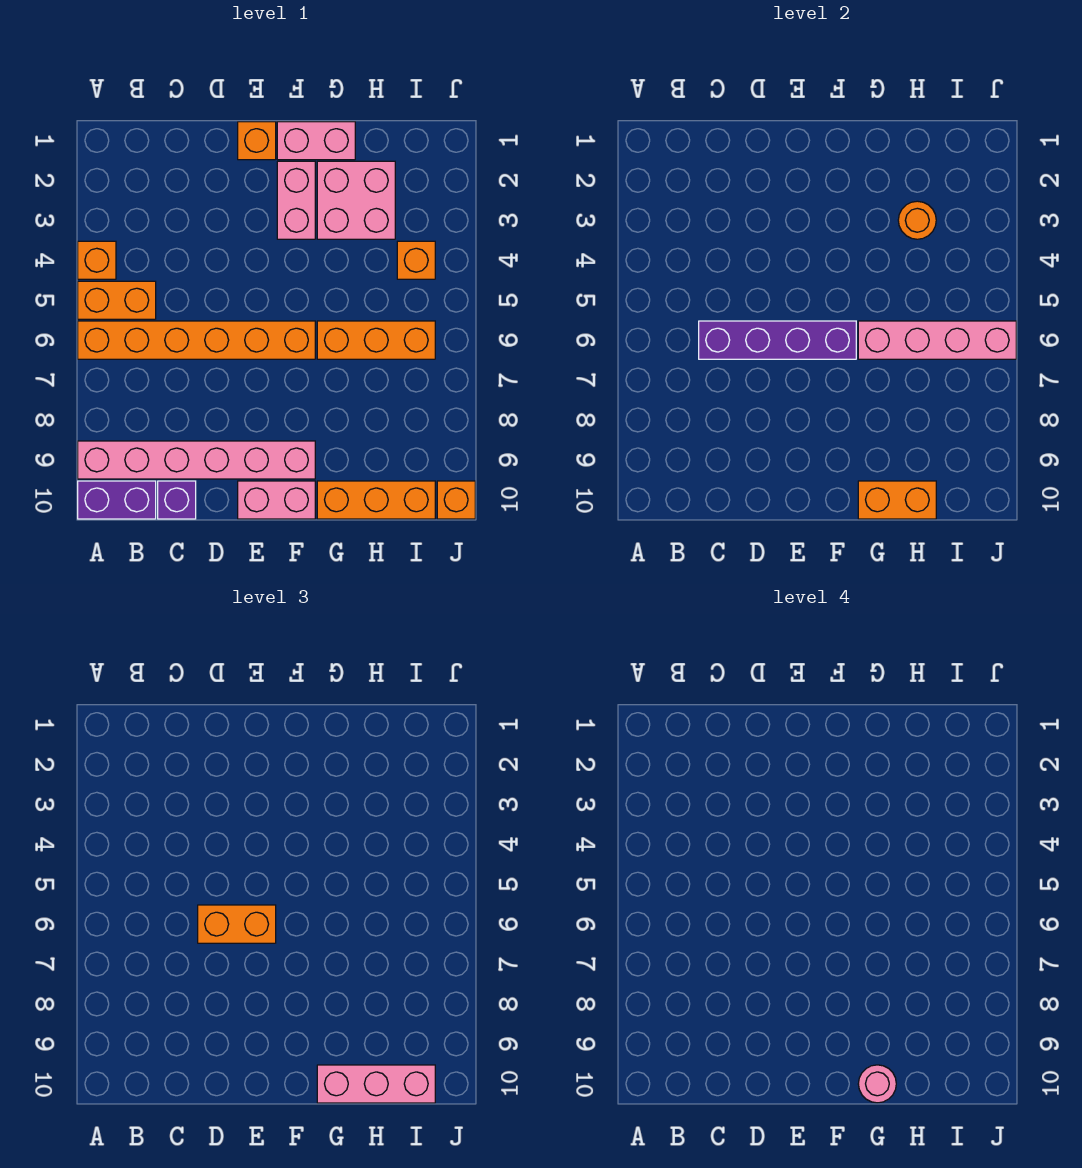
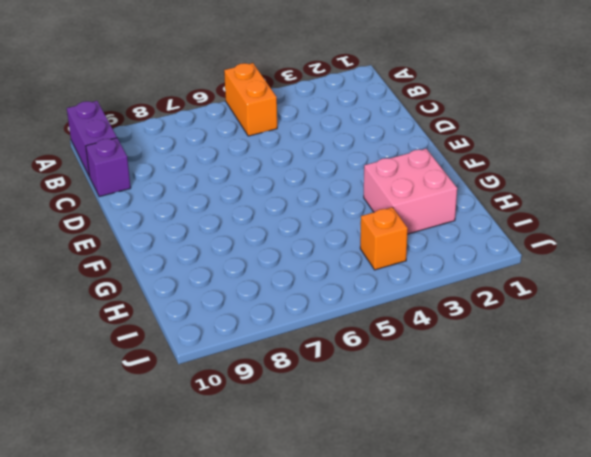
none -> orange 1x1 brick [78,241,116,279]
none -> orange 1x6 brick [78,321,315,359]
none -> pink 1x6 brick [78,441,315,479]

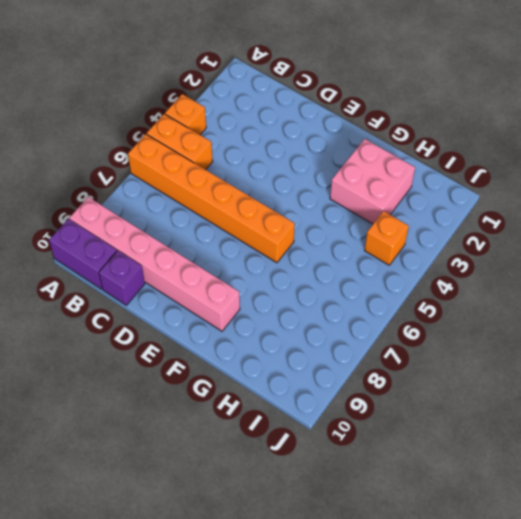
none -> orange 1x1 brick [238,122,276,160]
none -> pink 1x2 brick [238,481,315,519]
none -> pink 1x2 brick [277,122,355,160]

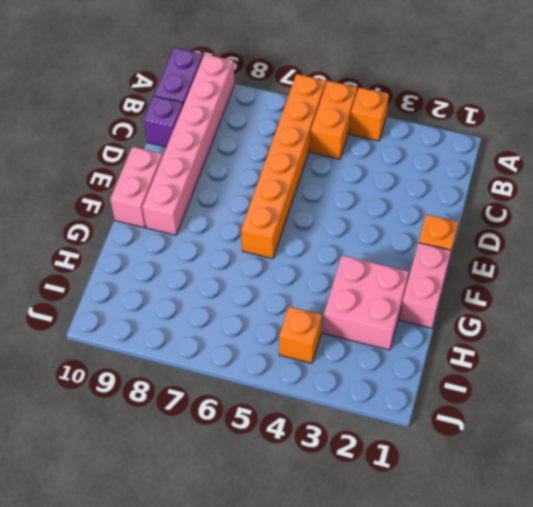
none -> pink 1x2 brick [277,161,315,239]
none -> orange 1x3 brick [317,321,435,359]
none -> orange 1x3 brick [317,481,435,519]

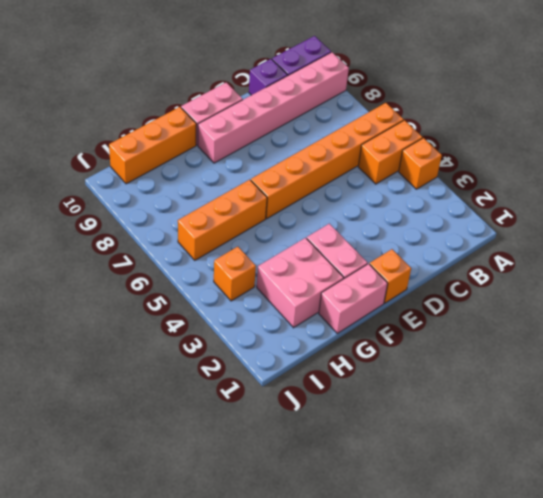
none -> orange 1x1 brick [437,481,475,519]
none -> purple 1x4 brick [699,321,856,359]
none -> pink 1x4 brick [858,321,1016,359]

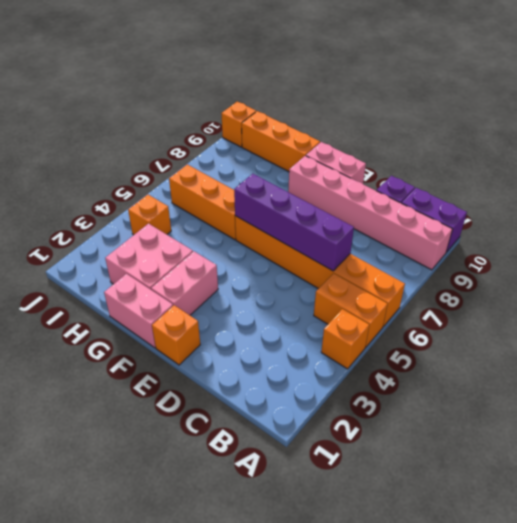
none -> pink 1x4 brick [858,321,1016,359]
none -> orange 1x2 brick [858,481,936,519]
none -> orange 1x1 round brick [898,201,936,239]

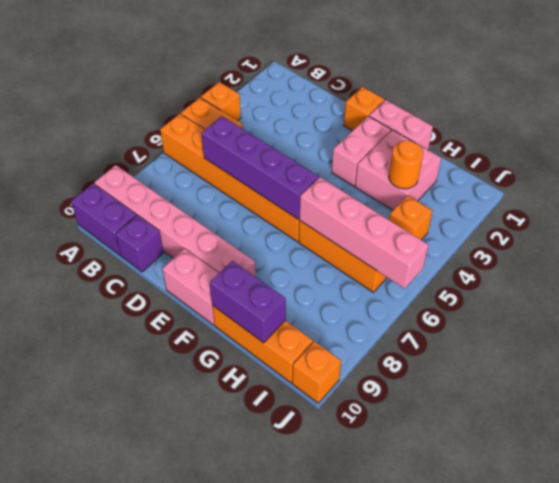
purple 1x2 brick [210,261,286,343] -> orange 1x2 brick [858,481,936,519]
none -> orange 1x2 brick [198,905,276,943]
none -> pink 1x3 brick [317,1065,435,1103]
none -> pink 1x1 round brick [858,1065,896,1103]

